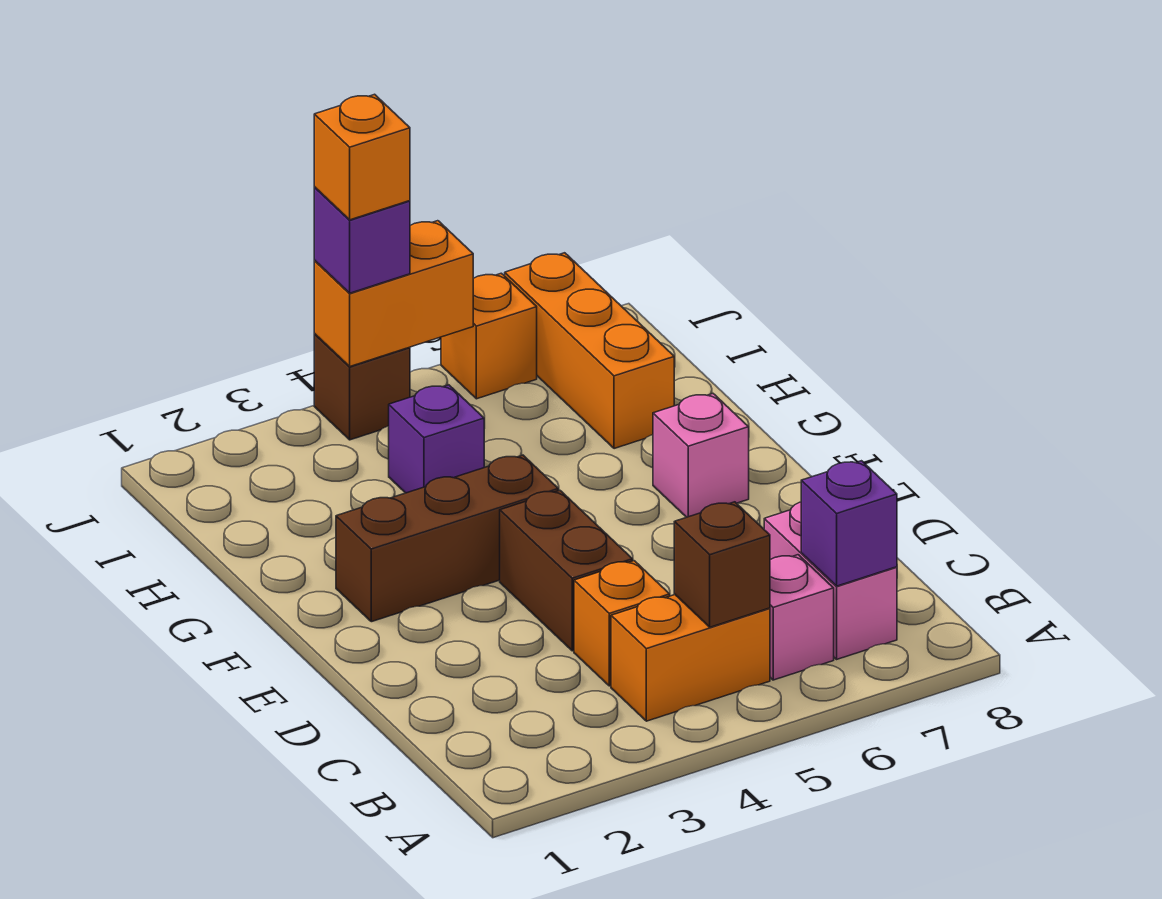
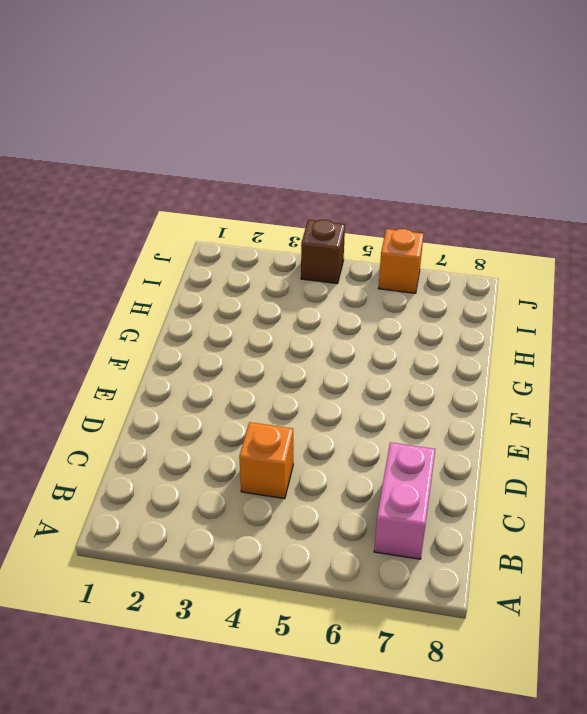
none -> orange 1x2 brick [611,595,770,721]
none -> pink 1x1 brick [770,555,834,680]
none -> brown 1x2 brick [500,490,633,651]

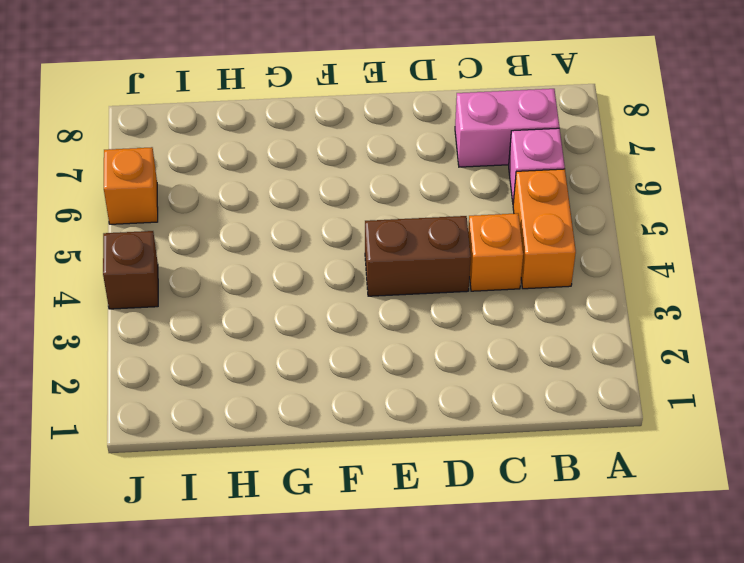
none -> brown 1x3 brick [336,455,558,622]
none -> pink 1x1 brick [653,394,749,517]
none -> purple 1x1 brick [389,385,484,493]

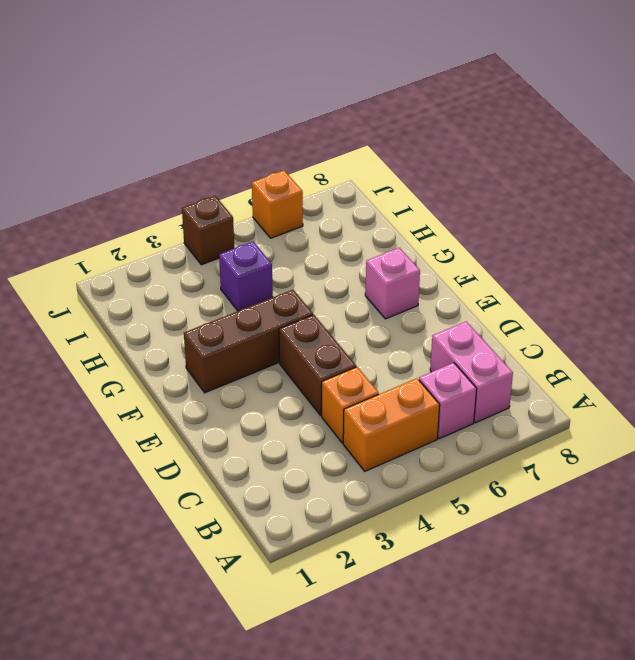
none -> orange 1x3 brick [505,253,674,449]
none -> brown 1x1 brick [674,502,770,627]
none -> purple 1x1 brick [801,461,897,586]

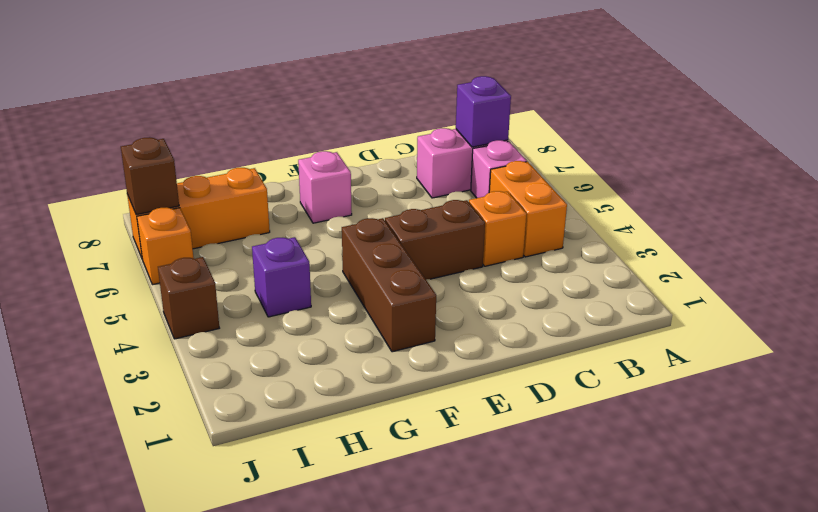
brown 1x1 brick [121,137,179,215] -> brown 1x1 brick moved to [674,502,770,627]
none -> orange 1x2 brick [314,221,473,366]
none -> purple 1x1 brick [314,188,410,293]
none -> orange 1x1 brick [314,94,410,220]

